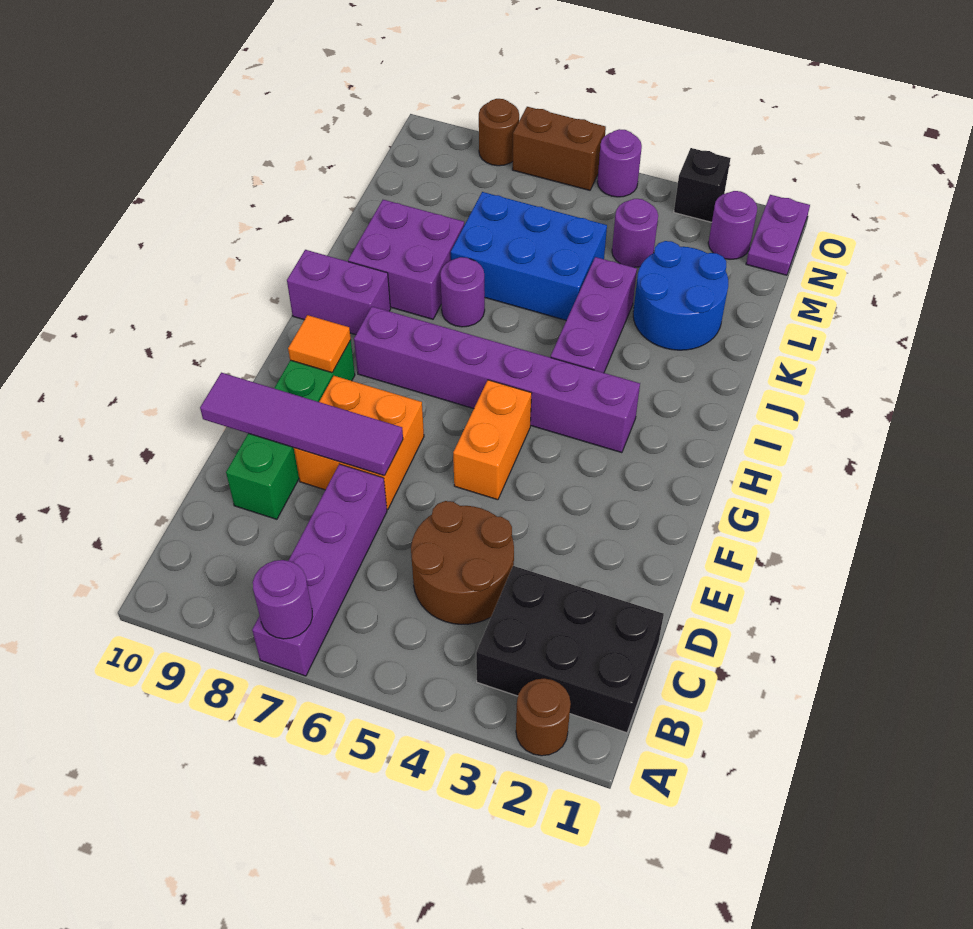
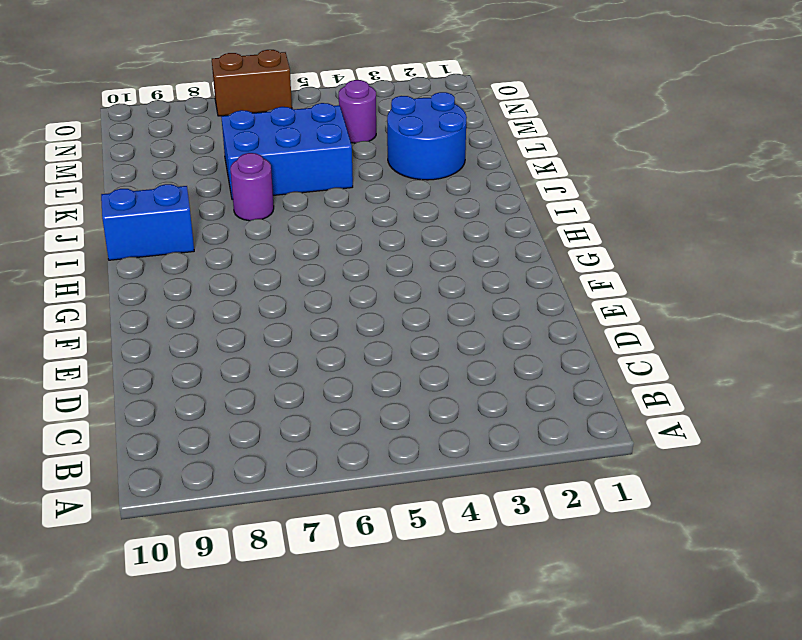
blue 1x2 brick [101,184,194,260] -> purple 1x2 brick [287,250,391,335]
none -> brown 1x1 round brick [516,679,571,756]
none -> purple 1x4 brick [252,464,387,676]
none -> black 2x3 brick [476,566,664,733]

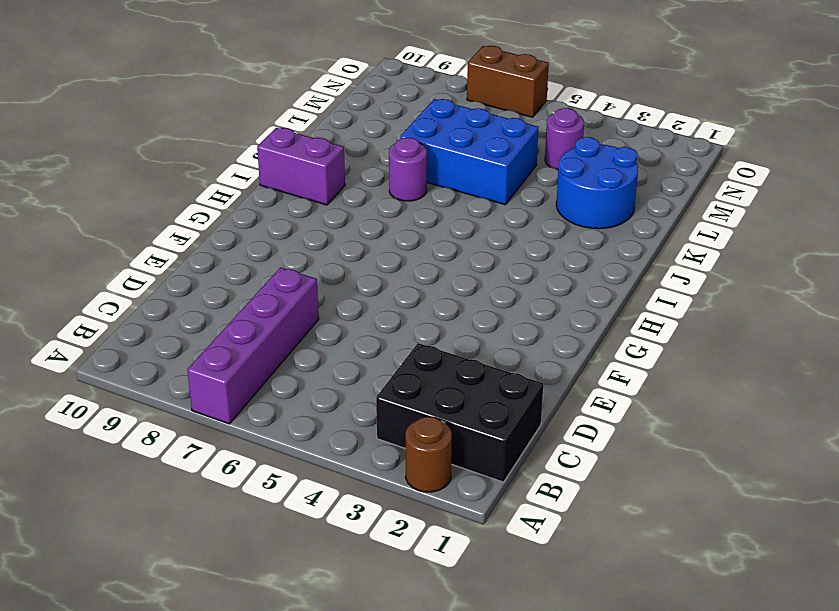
none -> brown 2x2 round brick [411,501,514,624]
none -> green 1x4 brick [226,340,355,519]
none -> orange 2x2 brick [294,376,424,510]

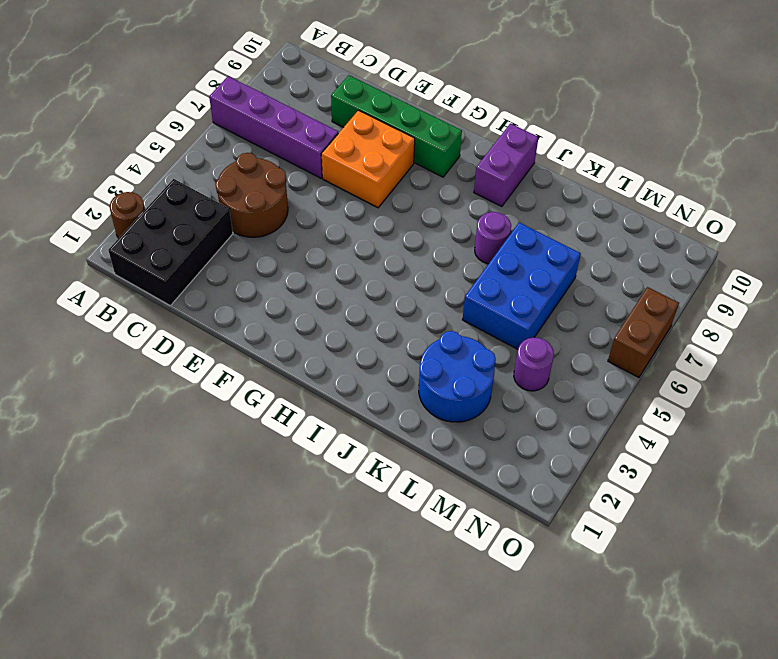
none -> orange 1x2 brick [453,380,532,500]
none -> purple 1x6 brick [354,307,640,453]
none -> purple 1x3 brick [551,257,637,373]

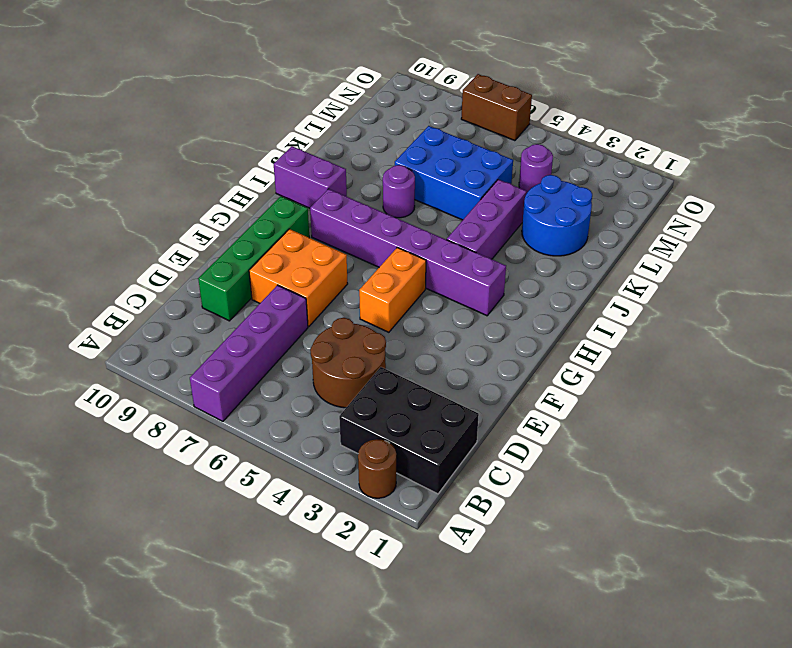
none -> purple 2x2 brick [348,200,464,319]
none -> purple 1x2 plate [746,195,810,275]
none -> purple 1x1 round brick [708,191,757,259]

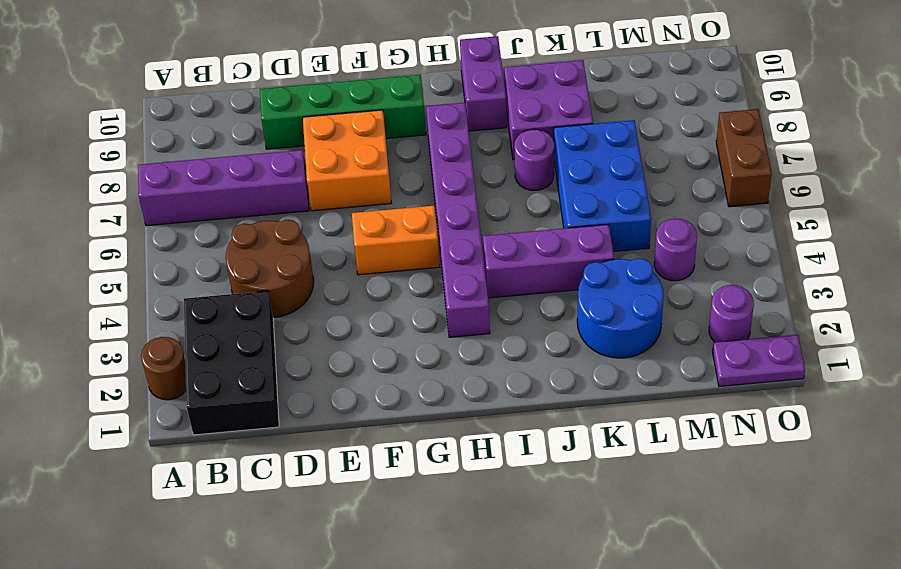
none -> black 1x1 brick [674,148,731,222]
none -> purple 1x1 round brick [598,129,642,197]
none -> brown 1x1 round brick [479,99,519,166]

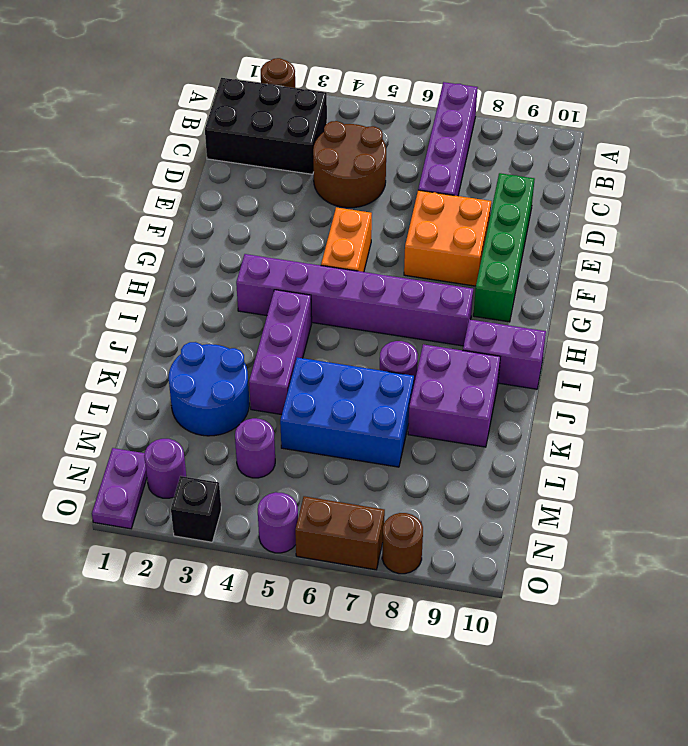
none -> purple 1x1 round brick [253,560,312,639]
none -> purple 1x4 tile [200,373,403,476]
none -> orange 1x1 tile [288,315,351,373]

